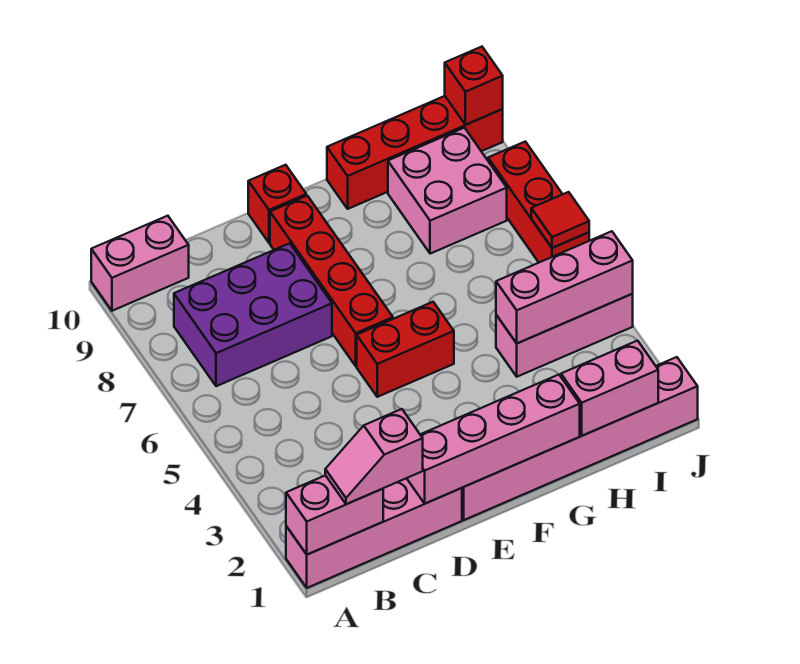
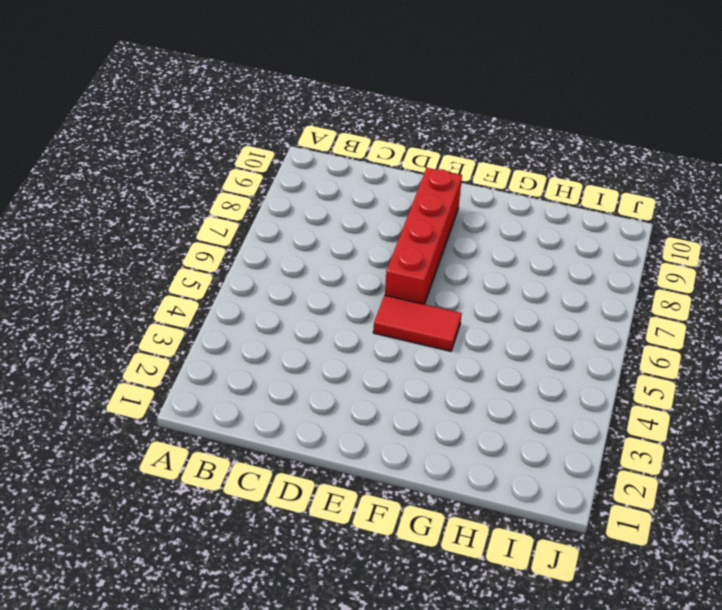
red 1x2 tile [373,295,462,351] -> red 1x2 brick [357,302,454,397]
none -> pink 1x4 brick [286,478,462,588]
none -> pink 1x2 brick [91,216,189,311]
none -> purple 2x3 brick [174,243,332,386]

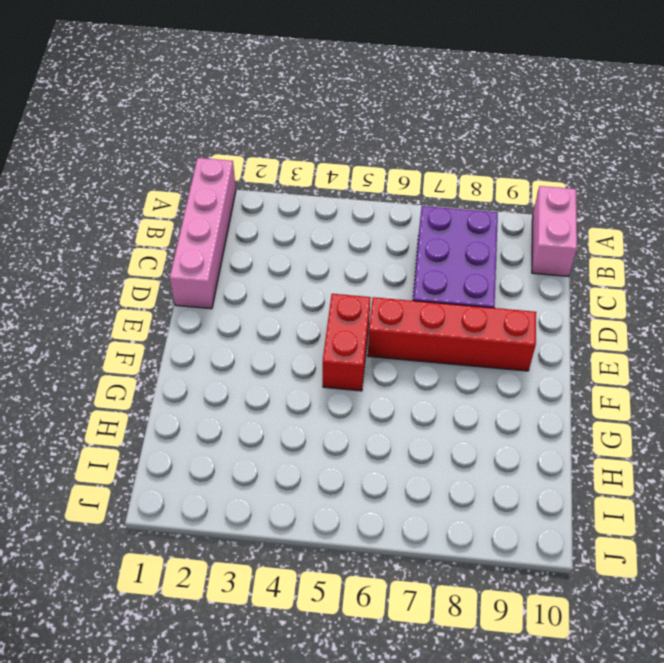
none -> pink 1x6 brick [462,357,698,520]
none -> red 1x1 brick [248,165,306,243]
none -> red 1x4 brick [327,96,503,209]

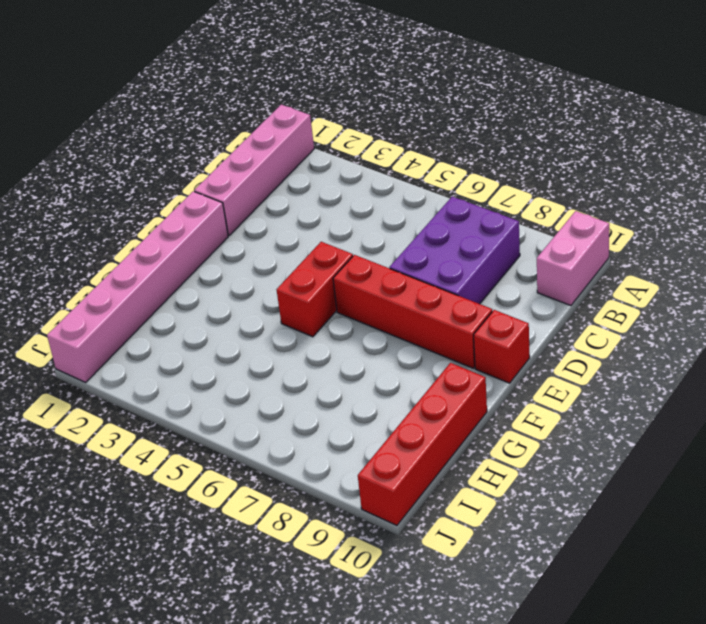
none -> pink 1x3 brick [496,294,633,377]
none -> pink 2x2 brick [388,128,507,254]
none -> red 1x3 brick [488,142,589,262]

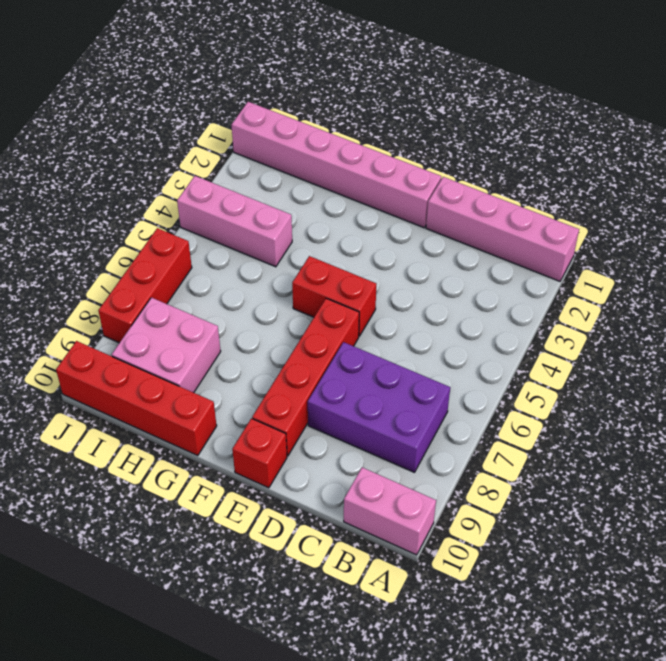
none -> pink 1x2 brick [286,475,383,555]
none -> pink 1x4 brick [407,375,580,504]
none -> pink 1x2 brick [561,341,658,436]

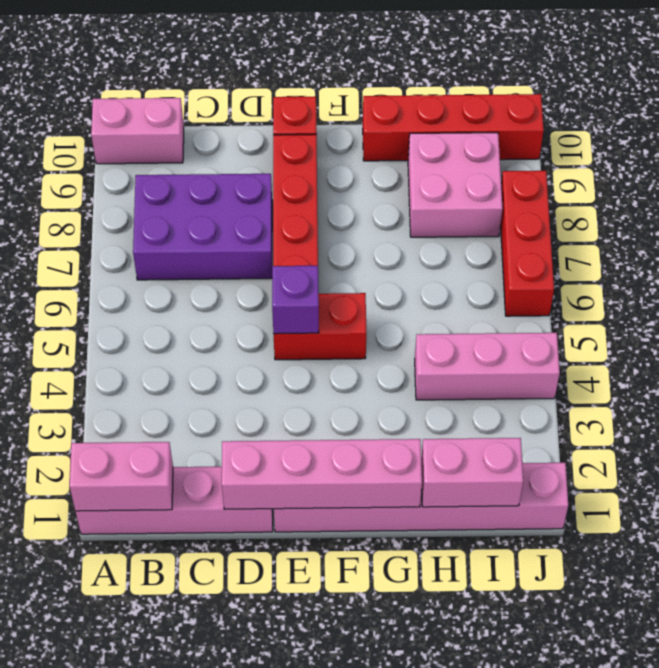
purple 1x1 brick [272,266,319,334] -> none
none -> pink 1x3 brick [496,231,633,343]
none -> red 1x1 tile [531,192,589,248]
none -> red 1x1 brick [445,47,503,125]

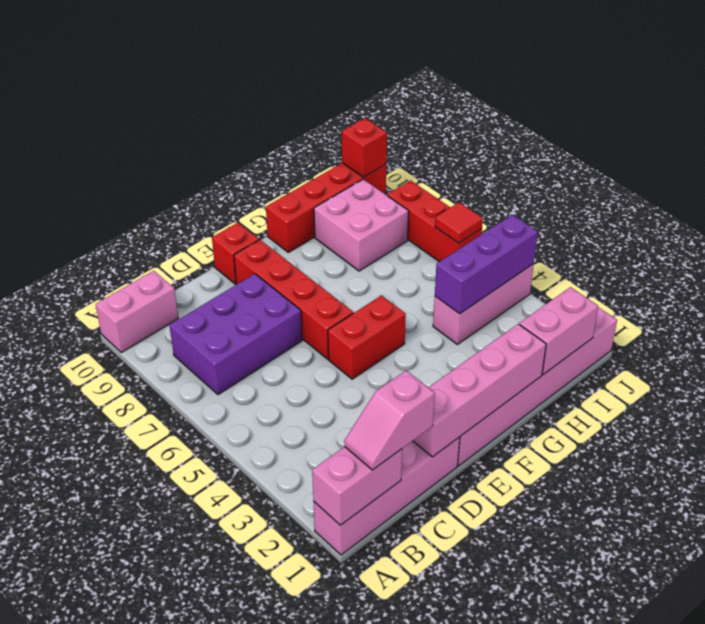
purple 1x3 brick [435,215,538,314] -> pink 1x3 brick [496,231,633,343]

